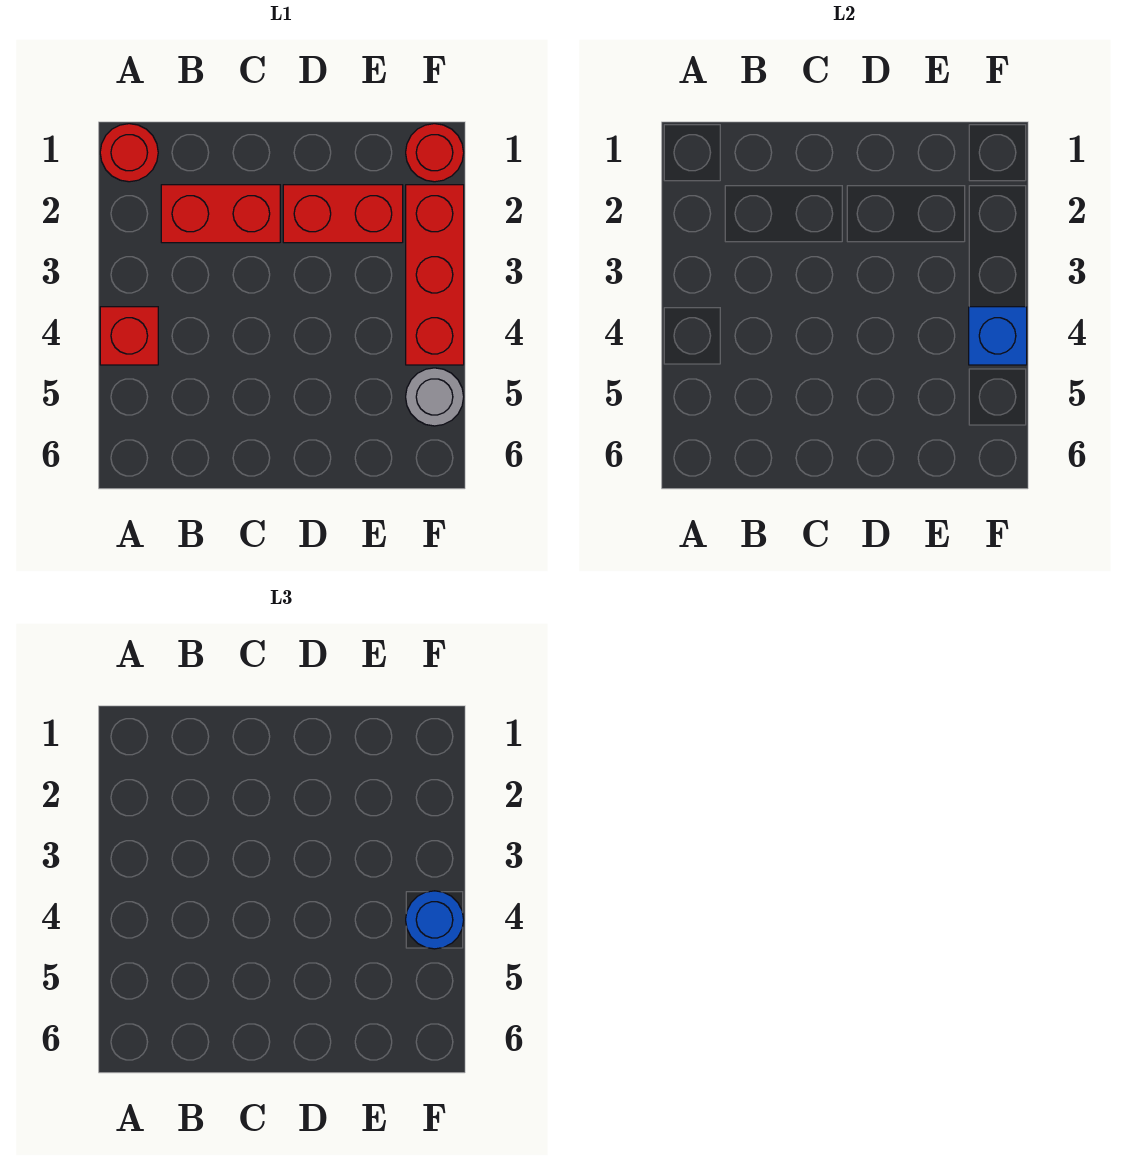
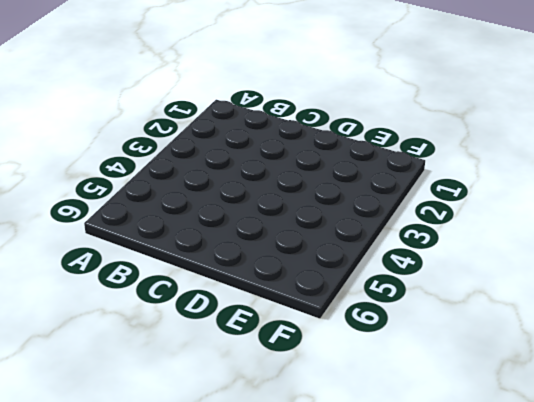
none -> red 1x1 round brick [100,124,158,182]
none -> red 1x1 brick [100,307,158,365]

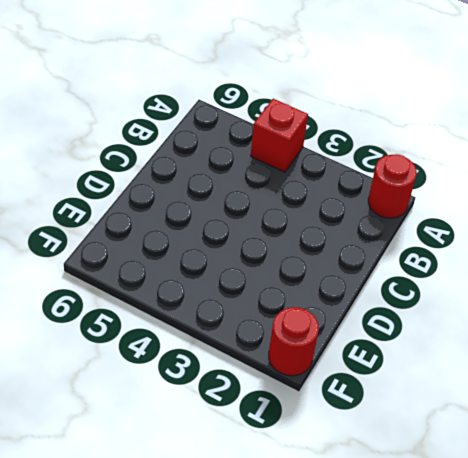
none -> red 1x2 brick [161,185,280,243]
none -> red 1x2 brick [283,185,403,243]

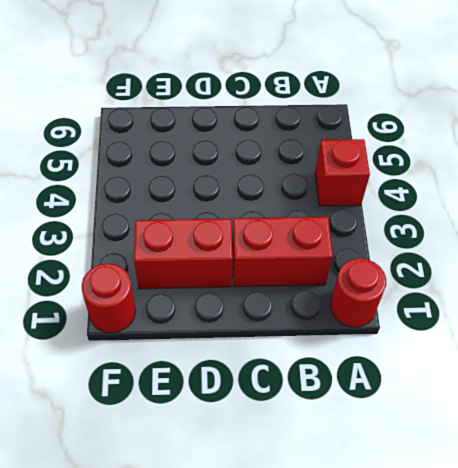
none -> red 1x3 brick [406,185,464,365]
none -> grey 1x1 round brick [406,368,464,426]

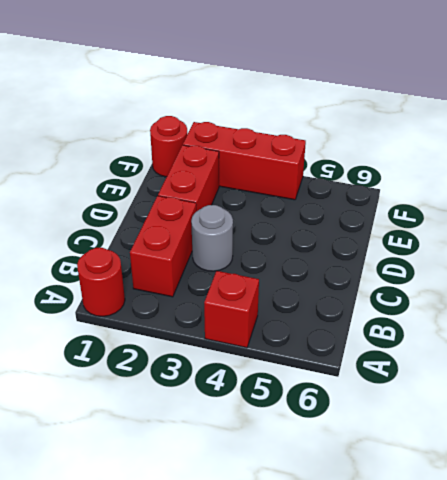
grey 1x1 round brick [191,205,233,271] -> grey 1x1 round brick moved to [406,368,464,426]
none -> blue 1x1 brick [969,307,1027,365]
none -> blue 1x1 round brick [406,891,464,949]

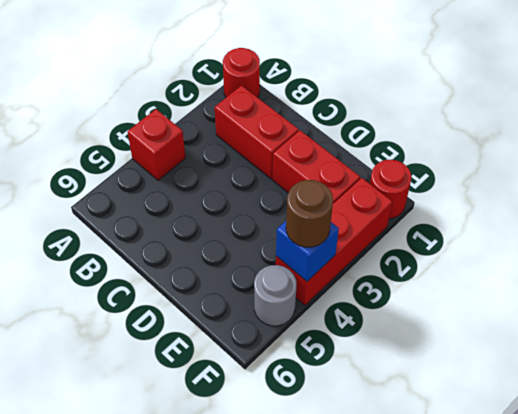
brown 1x1 round brick [286,180,333,247] -> blue 1x1 round brick [406,891,464,949]

